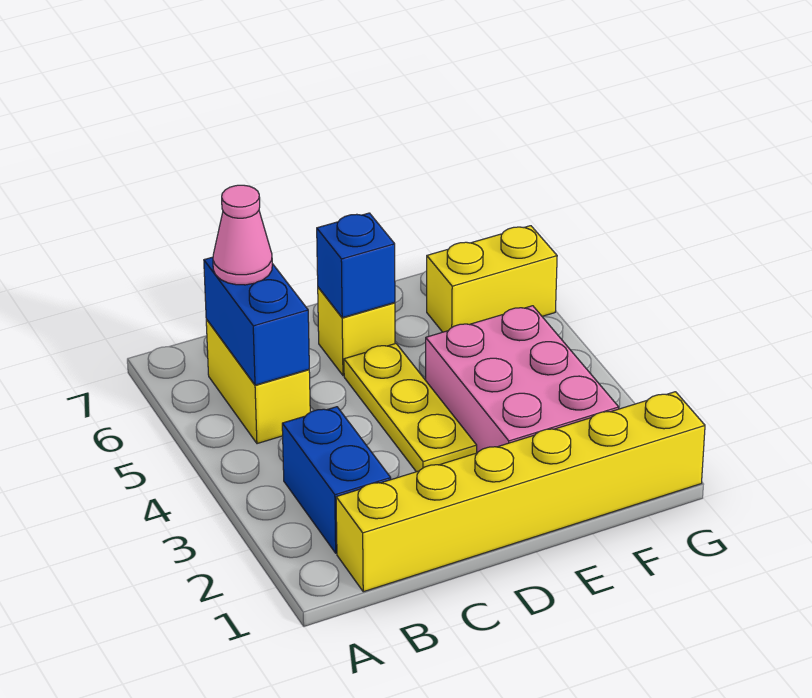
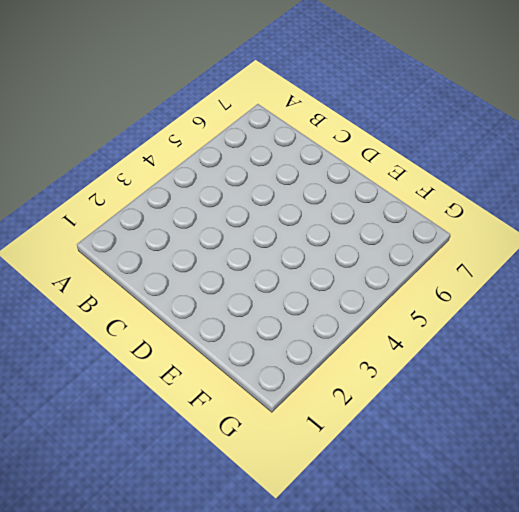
none -> yellow 1x6 brick [336,392,705,592]
none -> blue 1x2 brick [282,407,391,553]

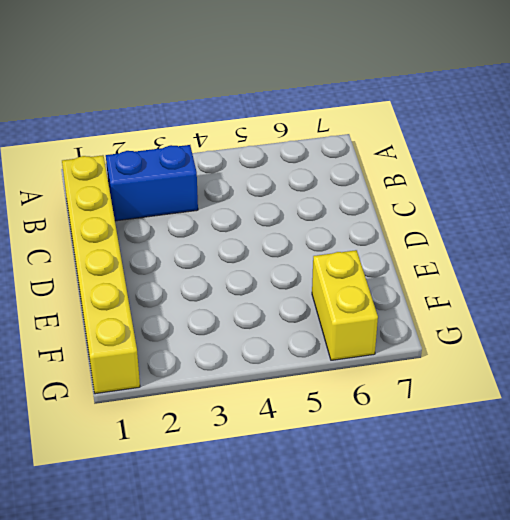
none -> yellow 1x2 brick [206,319,310,444]
none -> yellow 1x3 plate [344,344,477,472]

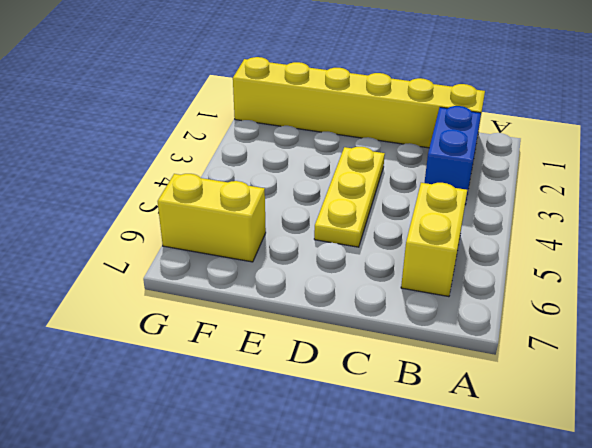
none -> yellow 1x1 brick [318,287,395,376]
none -> pink 2x3 brick [425,306,619,453]

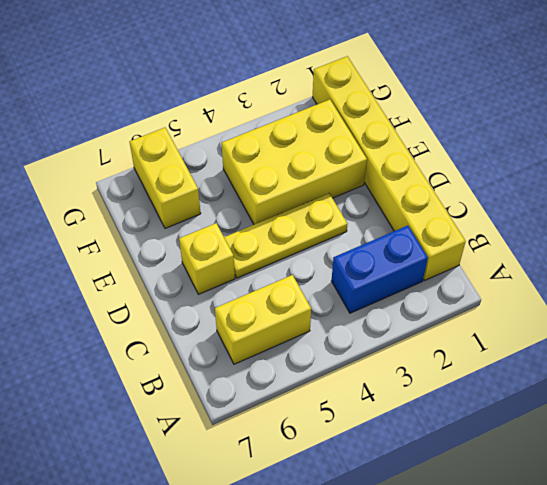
yellow 2x3 brick [222,100,367,225] -> pink 2x3 brick [425,306,619,453]
none -> blue 1x2 brick [204,257,309,385]
none -> blue 1x1 brick [317,213,395,318]

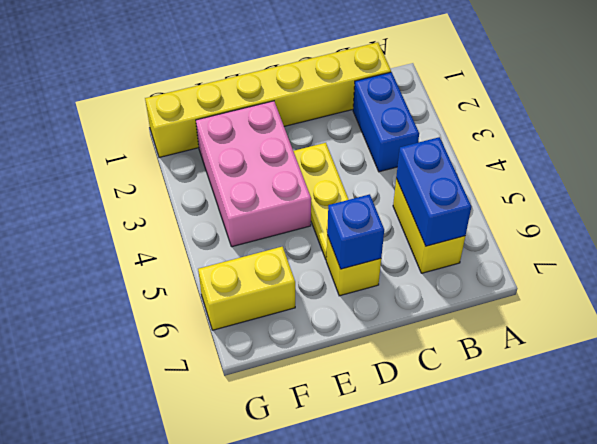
none -> pink 1x1 cone [213,185,272,285]

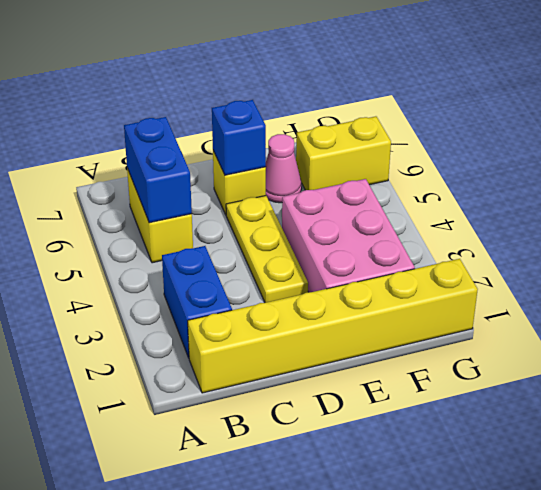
pink 1x1 cone [266,134,302,203] -> pink 1x1 cone moved to [213,185,272,285]

